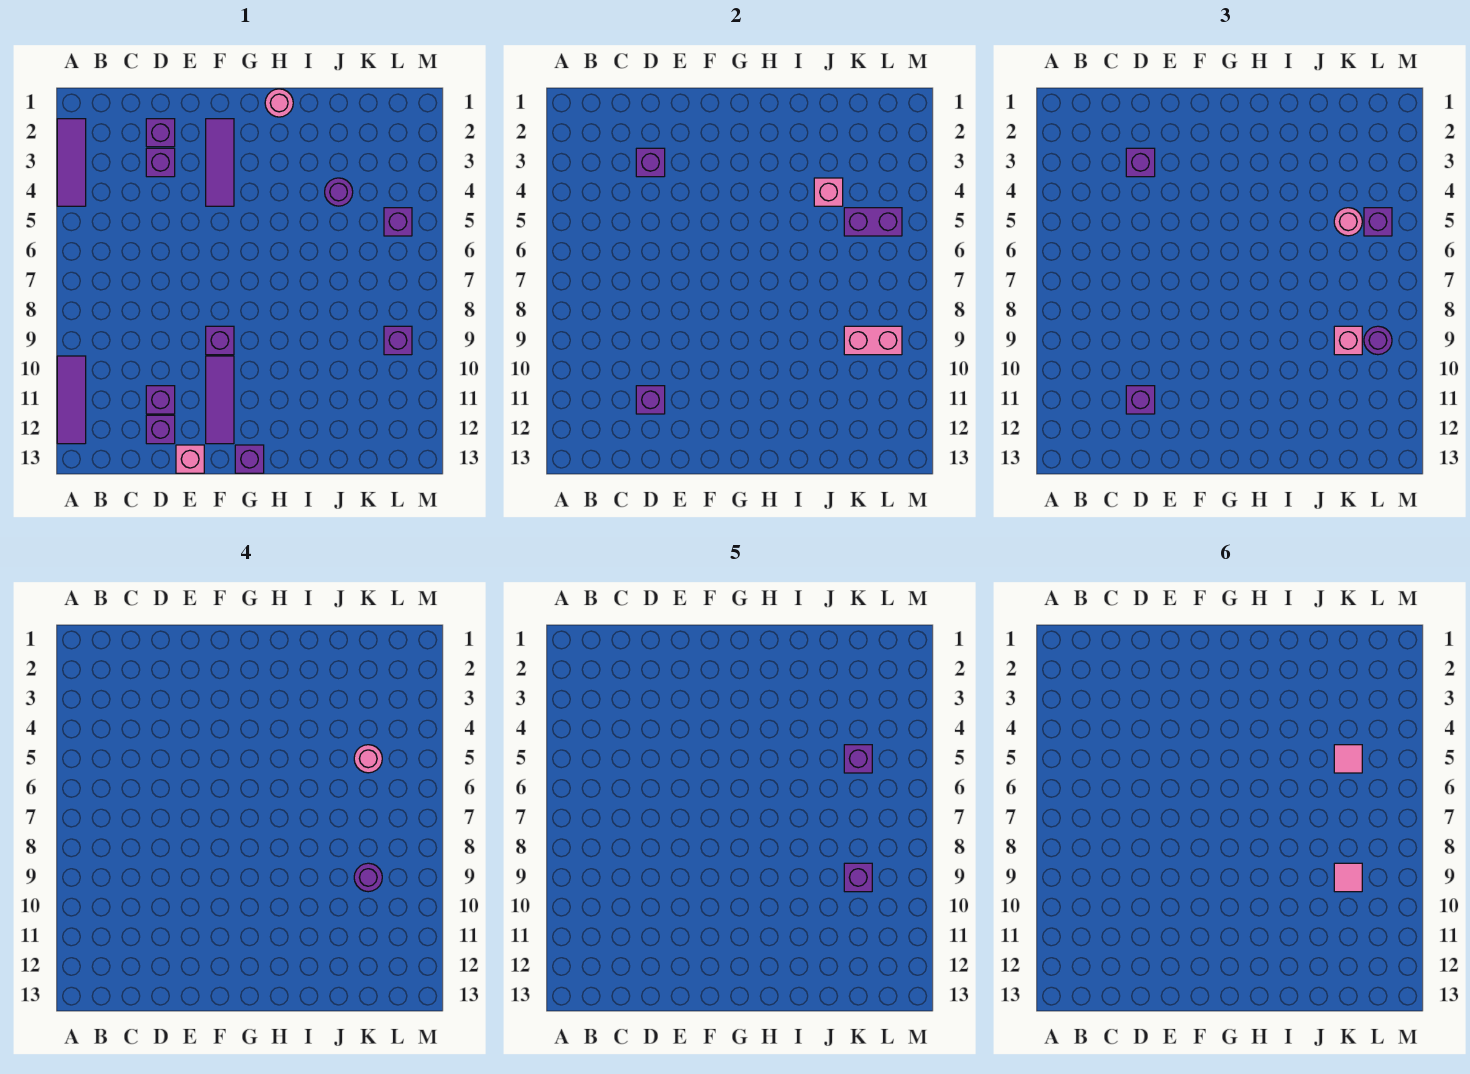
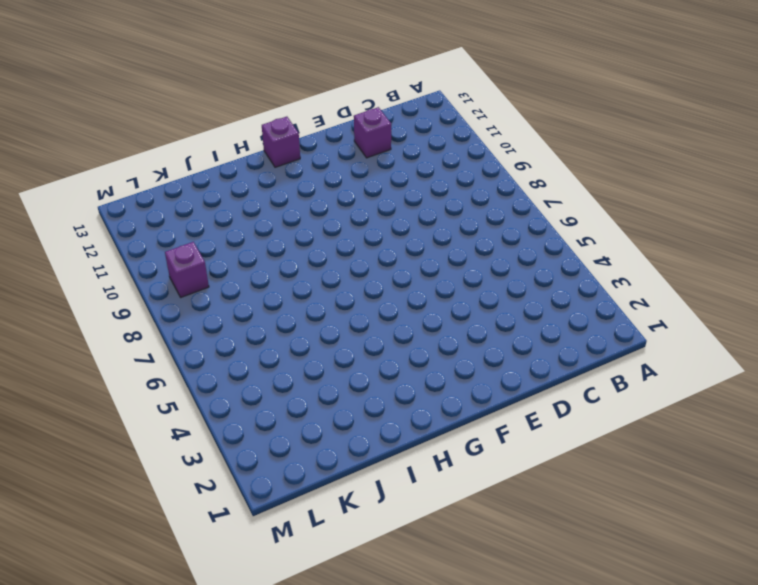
none -> purple 1x3 tile [57,119,86,206]
none -> purple 1x3 tile [57,356,86,444]
none -> purple 1x1 brick [146,119,175,147]
none -> purple 1x1 brick [146,148,175,177]

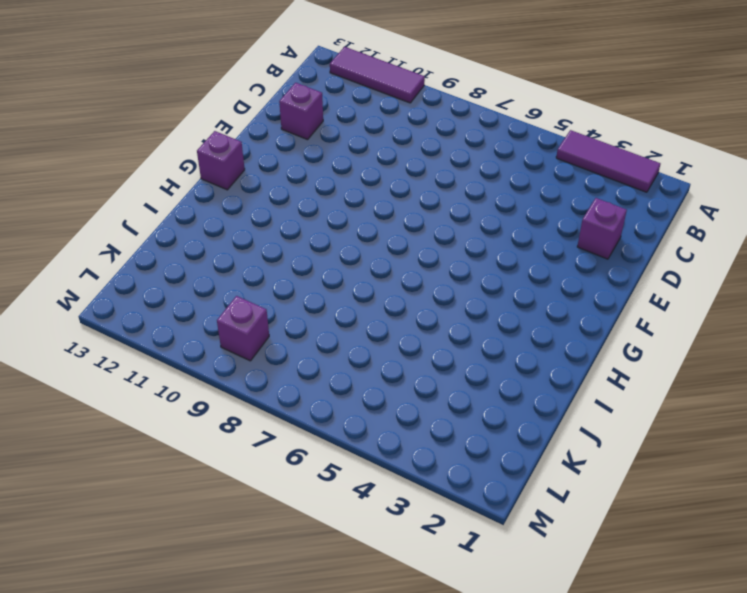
none -> purple 1x1 brick [146,148,175,177]
none -> purple 1x1 brick [146,386,175,414]
none -> pink 1x1 brick [176,445,204,473]
none -> purple 1x3 tile [206,119,234,206]

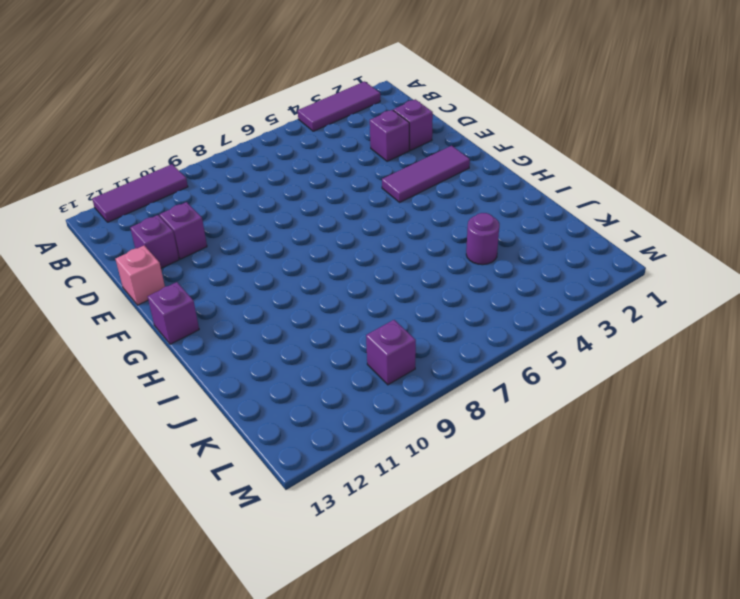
none -> purple 1x1 brick [206,326,234,355]
none -> purple 1x3 tile [206,356,234,444]
none -> pink 1x1 round brick [265,89,293,117]
none -> purple 1x1 brick [384,208,412,236]

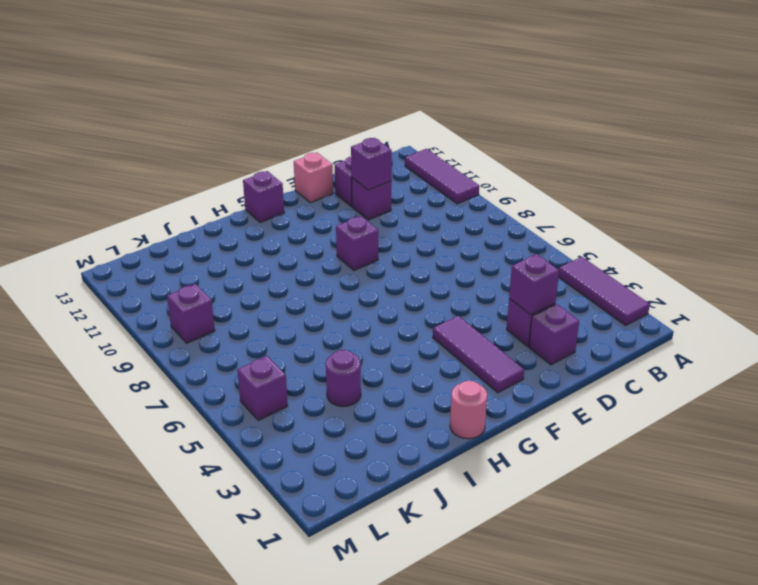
none -> purple 1x3 tile [206,356,234,444]
none -> pink 1x1 brick [814,178,843,206]
none -> purple 1x2 brick [844,208,902,236]
none -> pink 1x2 brick [844,326,902,355]

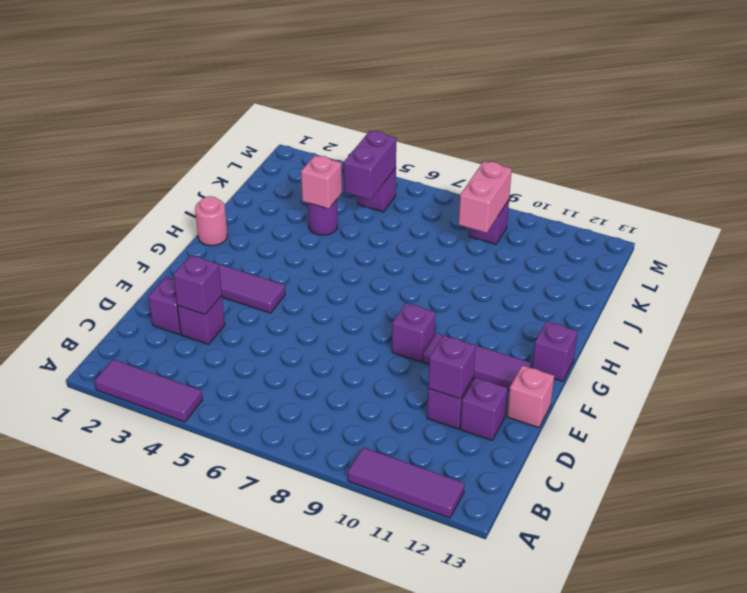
none -> purple 1x1 brick [1126,148,1155,177]
none -> purple 1x1 brick [1126,386,1155,414]
none -> pink 1x1 round brick [1334,208,1362,236]
none -> pink 1x1 brick [1334,326,1362,355]

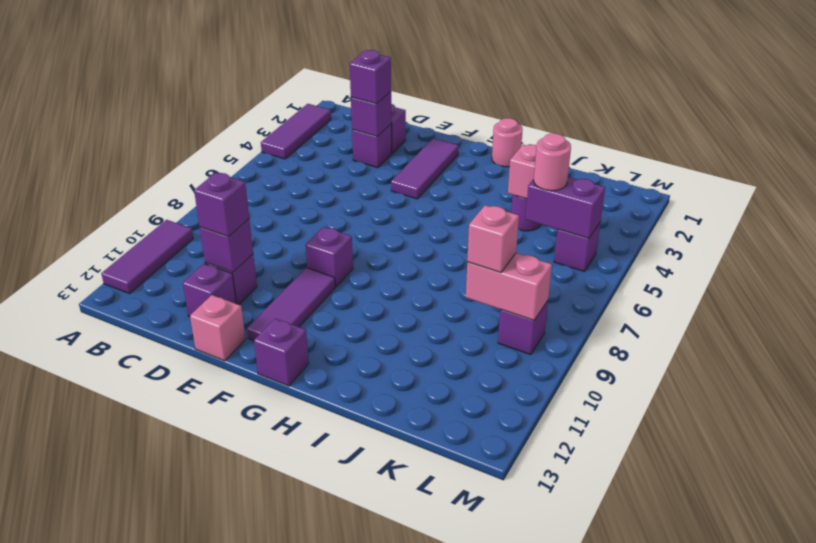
none -> purple 1x1 brick [1364,208,1392,236]
none -> purple 1x1 round brick [1364,326,1392,355]
none -> pink 1x1 round brick [354,745,382,773]
none -> purple 1x1 round brick [354,863,382,892]

